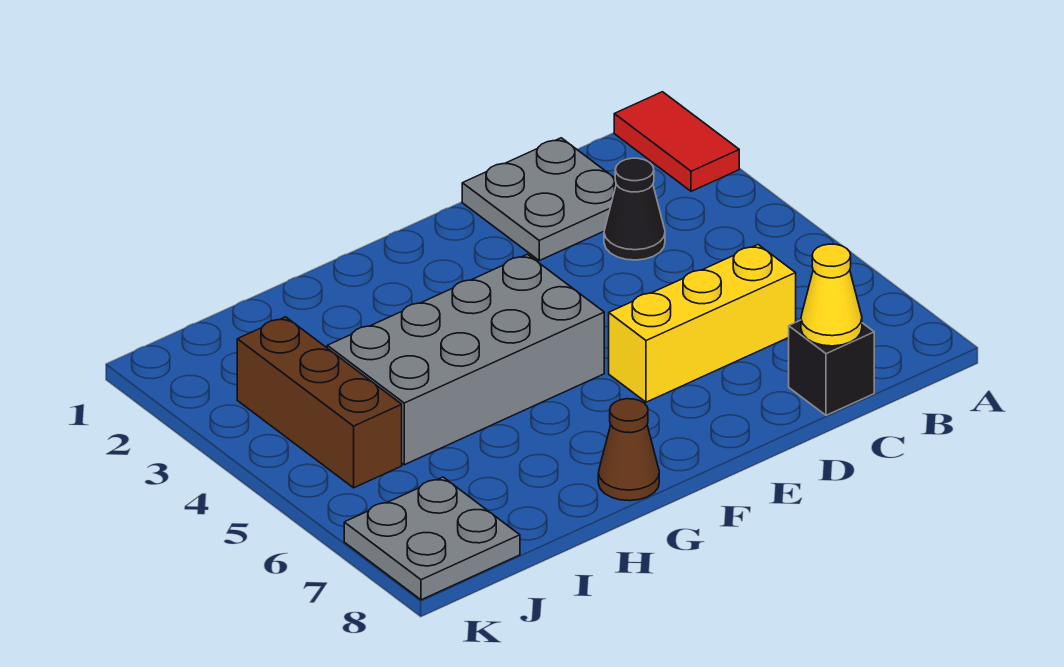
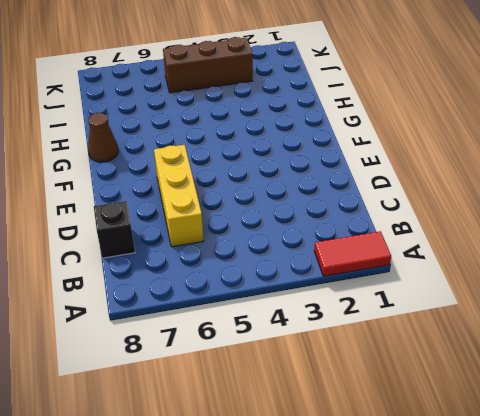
none -> grey 2x2 plate [462,138,616,261]
none -> black 1x1 cone [604,158,665,260]

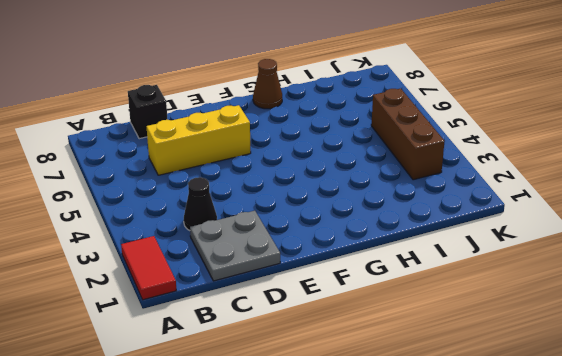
none -> grey 2x4 brick [327,254,604,465]
none -> grey 2x2 plate [344,477,520,600]

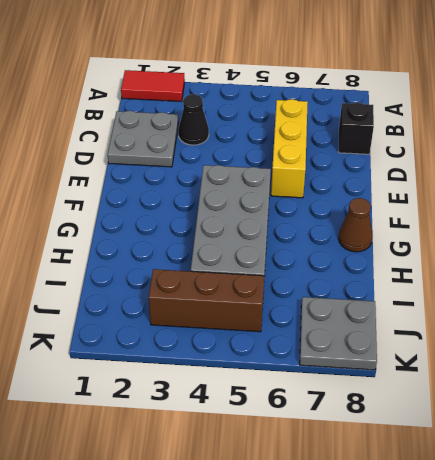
none -> yellow 1x1 cone [801,244,862,346]

